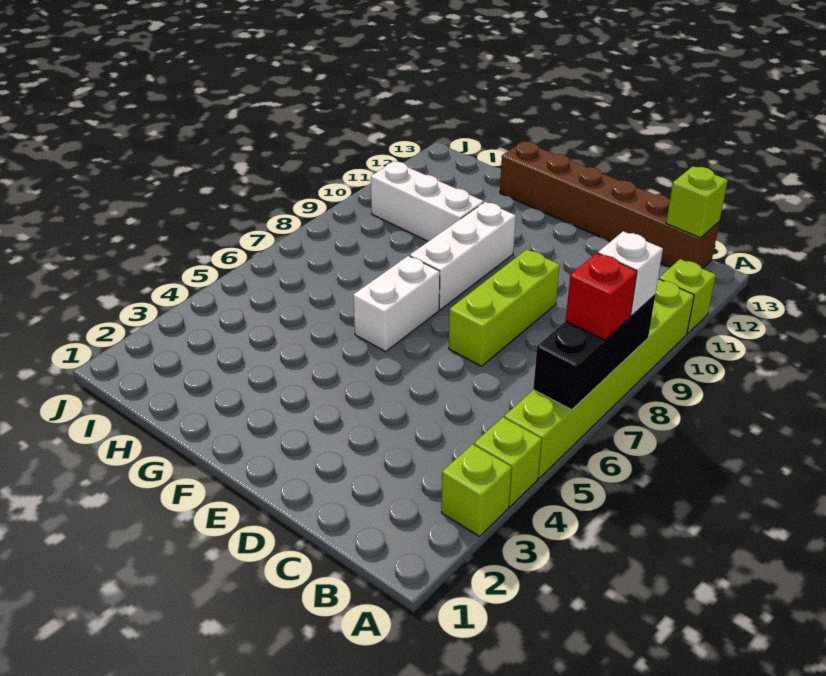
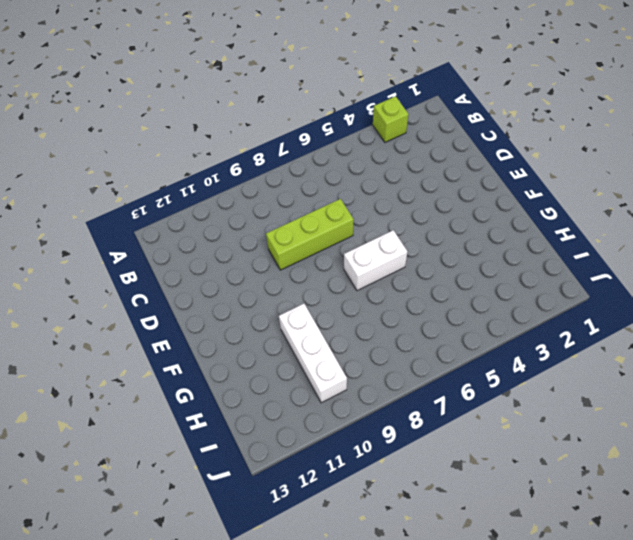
none -> lime 1x1 brick [474,417,542,507]
none -> lime 1x6 brick [504,279,694,478]
none -> lime 1x1 brick [659,259,716,334]

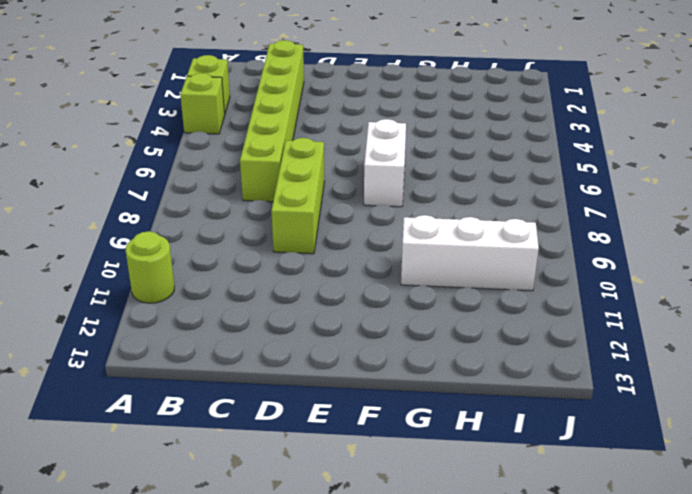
lime 1x1 round brick [126,231,174,303] -> lime 1x1 brick [659,259,716,334]
lime 1x6 brick [240,40,304,202] -> lime 1x6 brick moved to [504,279,694,478]
none -> brown 1x6 brick [500,141,720,269]
none -> white 1x3 brick [410,202,516,310]
none -> black 1x3 brick [533,295,655,410]

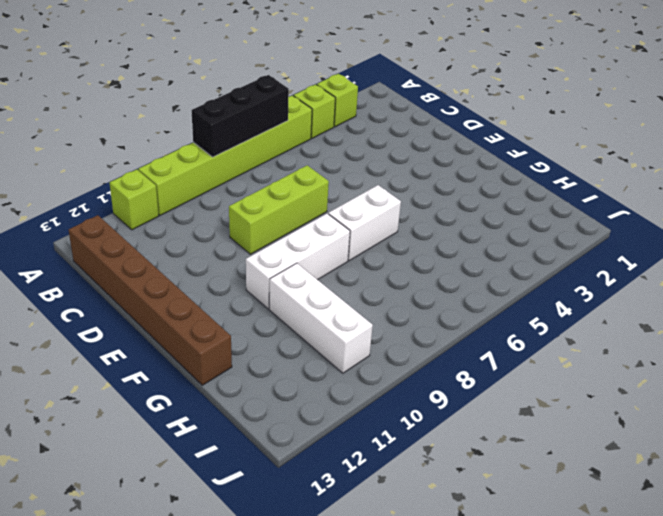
none -> lime 1x1 brick [666,166,728,238]
none -> red 1x1 brick [566,253,637,340]
none -> white 1x1 brick [598,231,663,316]

